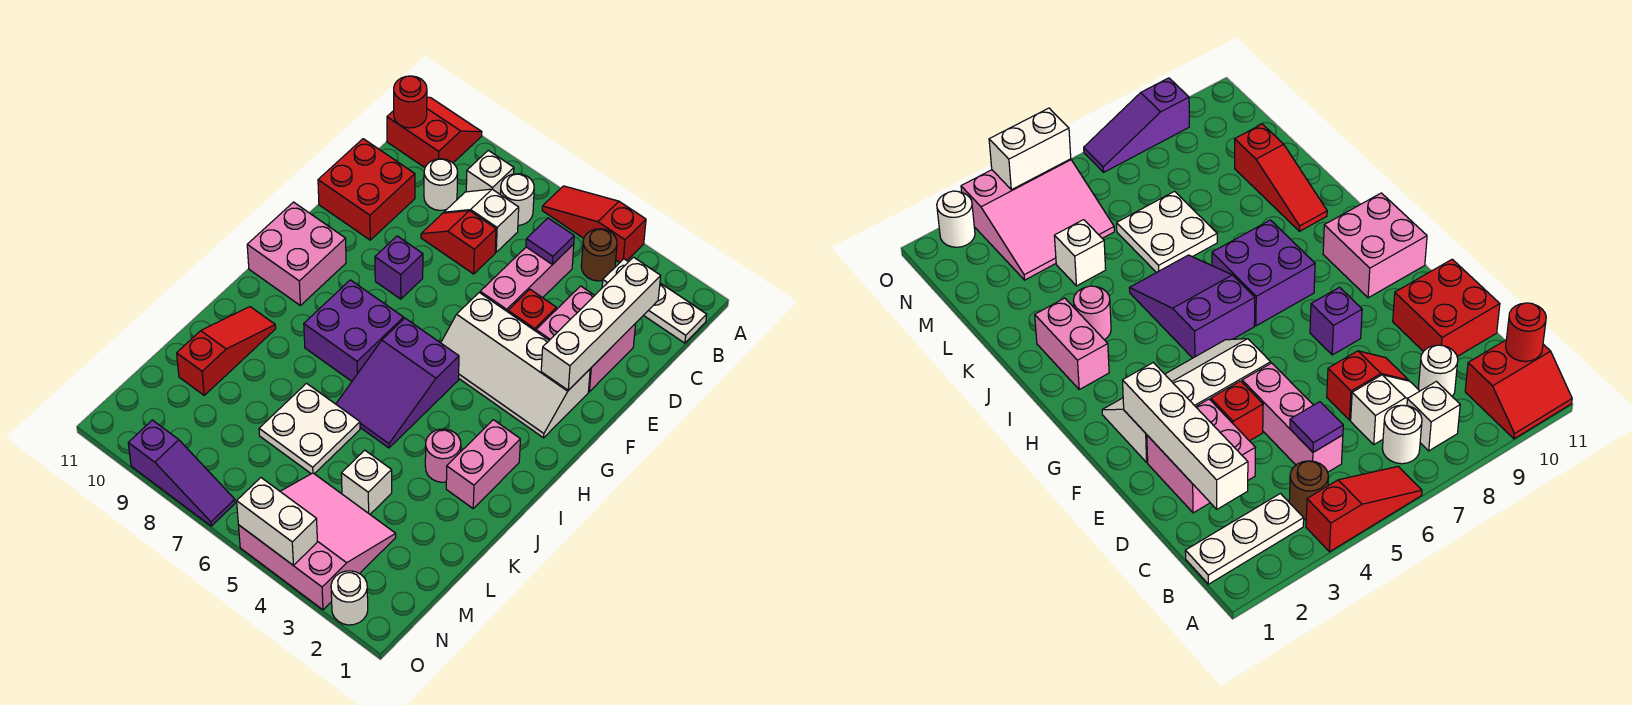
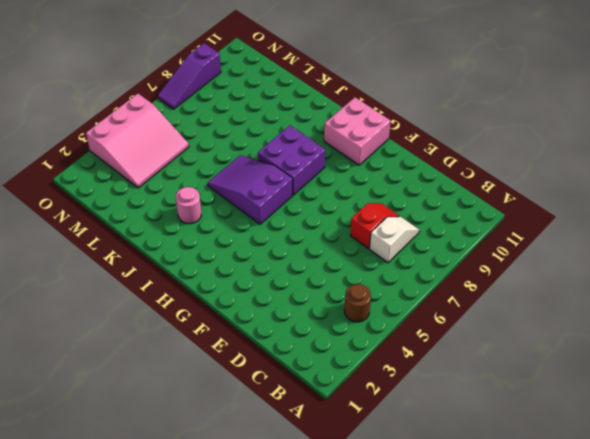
none -> red 1x3 slope [542,186,646,263]
none -> red 2x2 slope [387,97,482,167]
none -> white 1x3 plate [602,259,707,343]
none -> white 1x1 round brick [500,174,534,225]

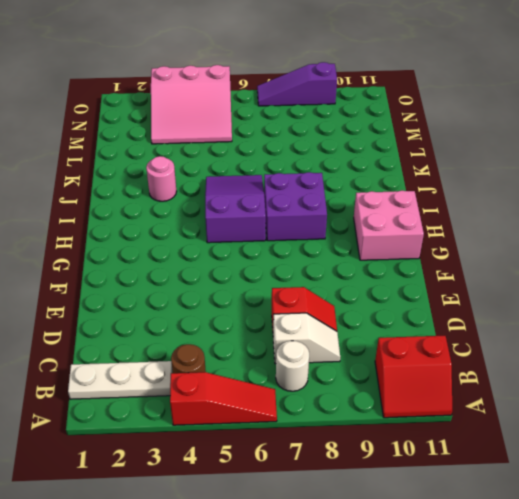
none -> white 1x1 brick [466,150,514,194]
none -> pink 1x3 brick [480,244,574,312]
none -> white 1x1 round brick [424,159,458,210]
none -> pink 2x2 brick [536,286,636,392]

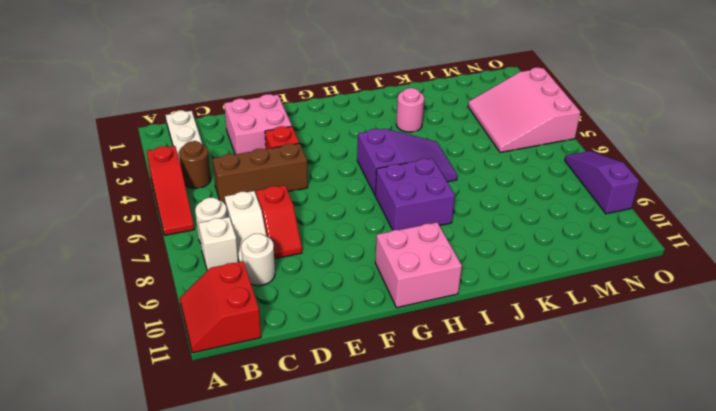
brown 1x3 brick [213,143,308,203] -> pink 1x3 brick [480,244,574,312]
none -> red 2x2 brick [318,139,415,240]
none -> white 2x4 slope [441,293,590,438]
none -> purple 1x1 brick [375,236,423,299]
none -> pink 1x2 brick [446,420,520,508]

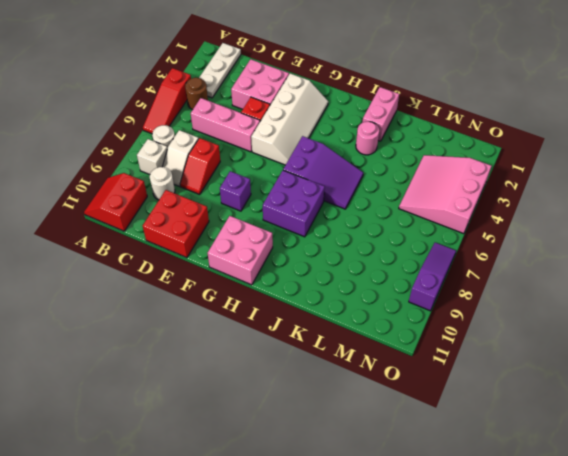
pink 1x2 brick [362,87,399,141] -> pink 1x2 brick turned to [446,420,520,508]
none -> red 1x3 slope [177,307,276,395]
none -> white 2x2 plate [259,383,360,474]
none -> white 1x1 brick [341,450,392,514]
none -> white 1x1 round brick [331,571,368,625]

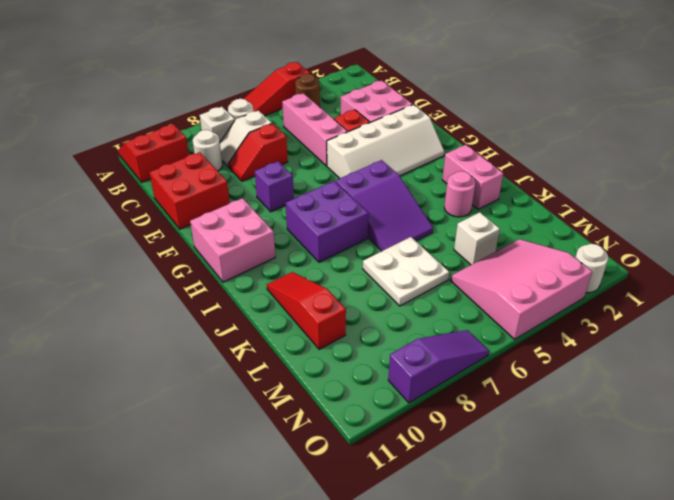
none -> white 1x3 plate [602,259,707,343]
none -> red 1x1 round brick [394,76,427,128]
none -> white 1x4 brick [541,257,661,390]
none -> purple 1x1 tile [526,218,574,265]

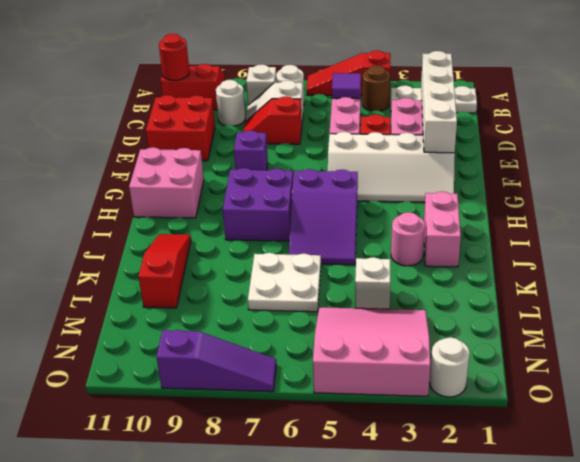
none -> white 1x2 brick [237,478,317,566]

